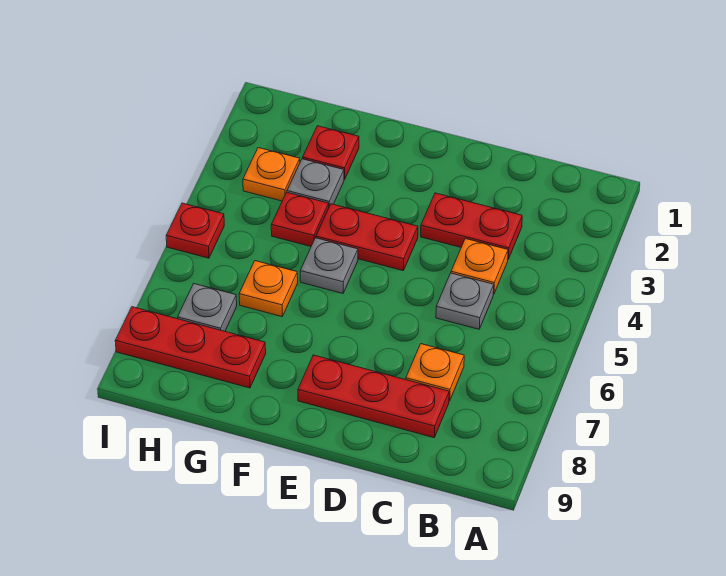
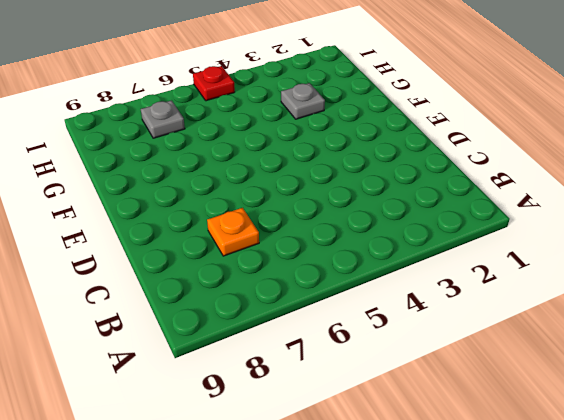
none -> red 1x2 plate [421,193,522,259]
none -> orange 1x1 plate [451,239,508,294]
none -> grey 1x1 plate [436,273,494,329]

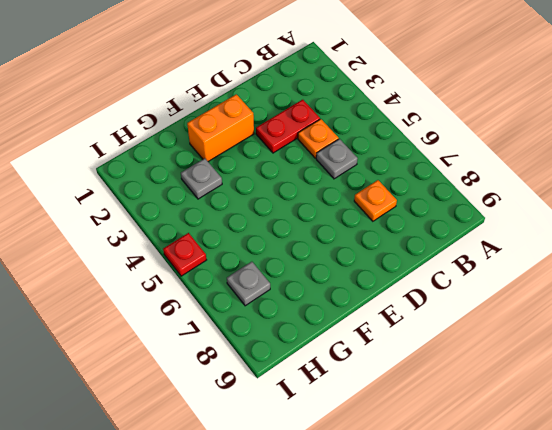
orange 1x2 brick [187,94,254,162] -> none
none -> red 1x3 plate [298,355,449,438]
none -> red 1x2 plate [316,204,418,271]
none -> grey 1x1 plate [300,238,358,293]

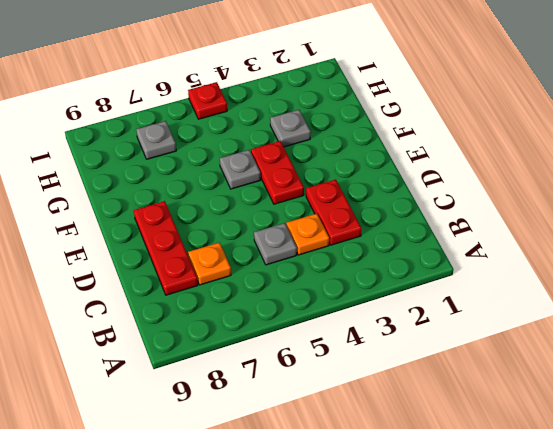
none -> red 1x1 plate [303,126,359,180]
none -> red 1x1 plate [271,192,329,246]
none -> orange 1x1 plate [239,261,298,317]

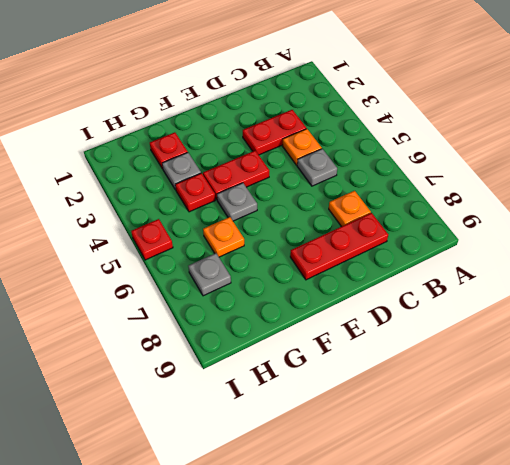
none -> red 1x3 plate [115,307,266,388]
none -> orange 1x1 plate [243,148,300,201]

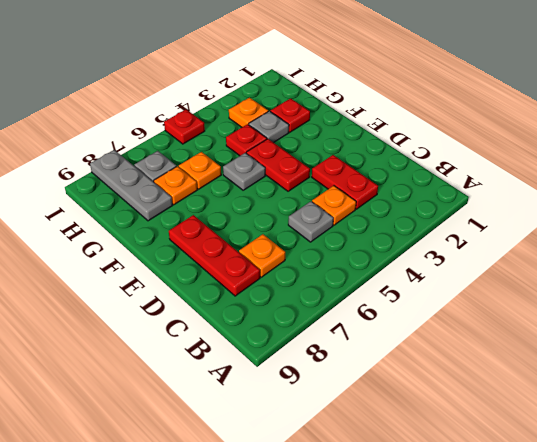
orange 1x1 plate [154,166,197,205] -> none
grey 1x3 plate [90,150,172,221] -> red 1x3 plate [115,307,266,388]

